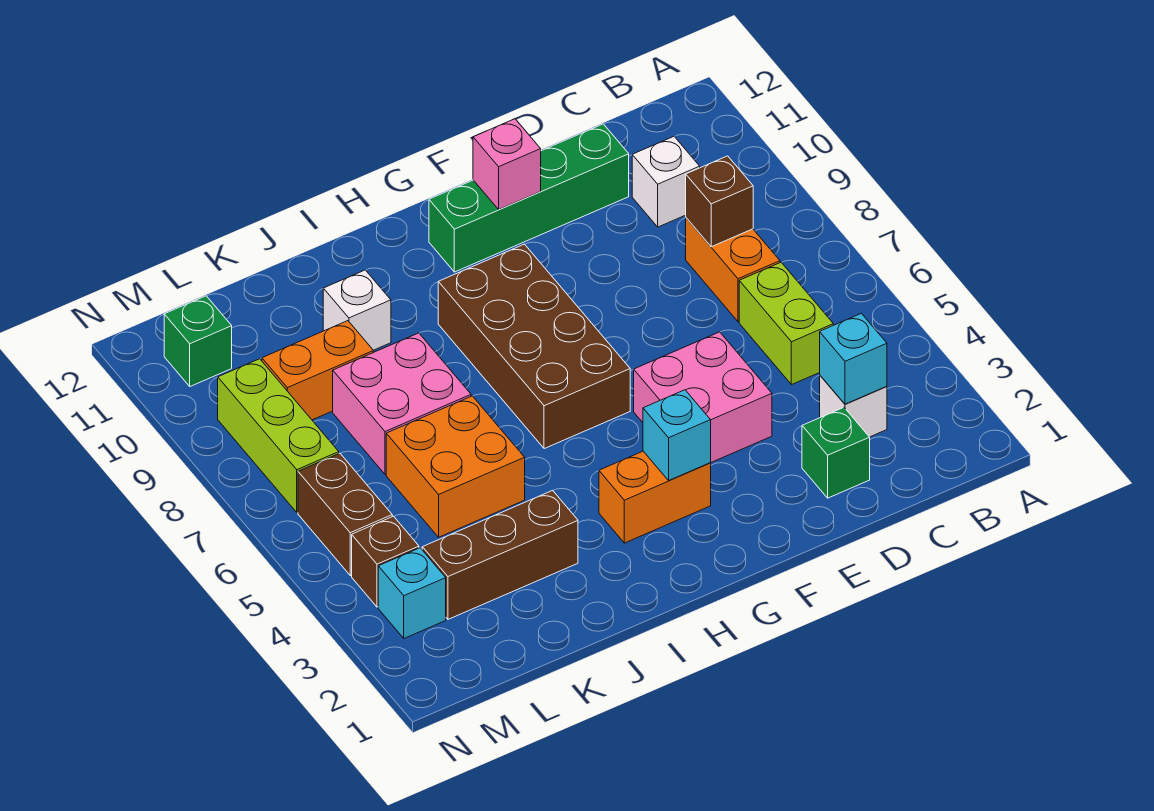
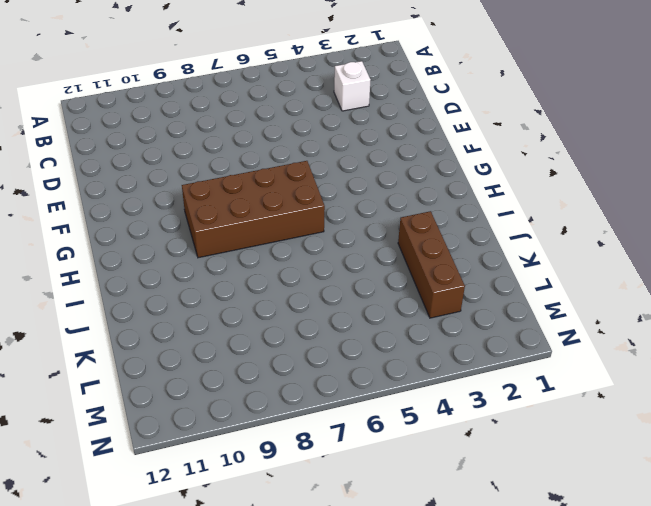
none -> lime 1x2 brick [739,262,833,385]
none -> orange 1x2 brick [686,218,780,322]
none -> white 1x1 brick [632,137,700,227]

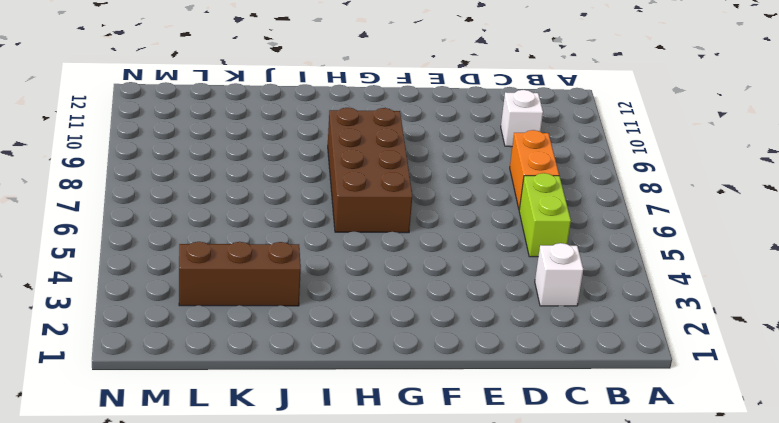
none -> green 1x1 brick [802,408,870,498]
none -> green 1x4 brick [429,124,629,272]
none -> pink 2x2 brick [634,332,772,462]

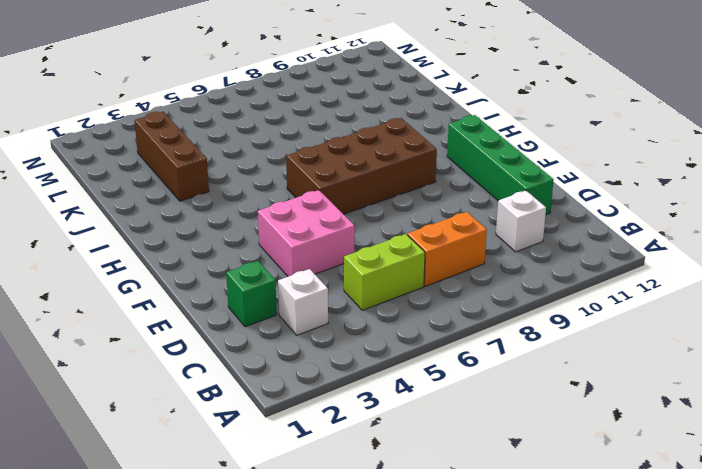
none -> orange 1x2 brick [599,451,711,543]
none -> orange 2x2 brick [386,396,525,537]
none -> pink 2x2 brick [333,333,471,474]

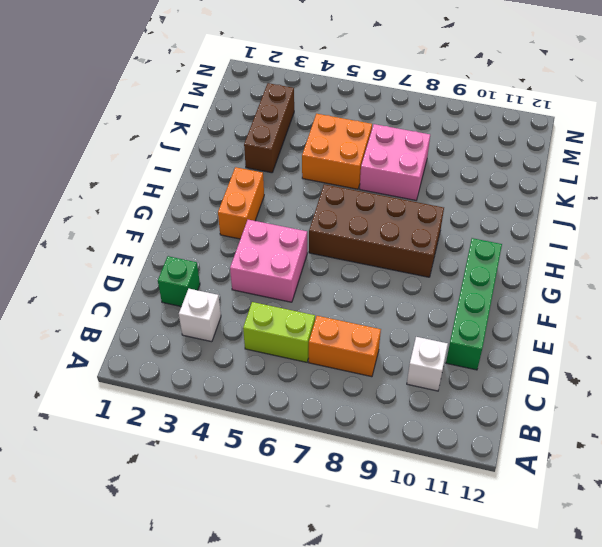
none -> white 1x1 brick [323,270,391,350]
none -> orange 1x2 brick [262,321,373,420]
none -> cyan 1x1 brick [378,548,446,638]

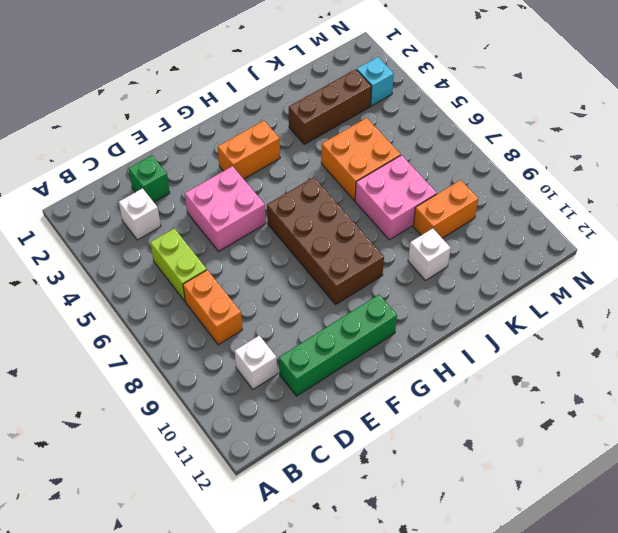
none -> brown 1x1 brick [352,516,419,607]
none -> brown 1x2 brick [298,453,392,576]
none -> lime 1x3 brick [218,359,339,512]

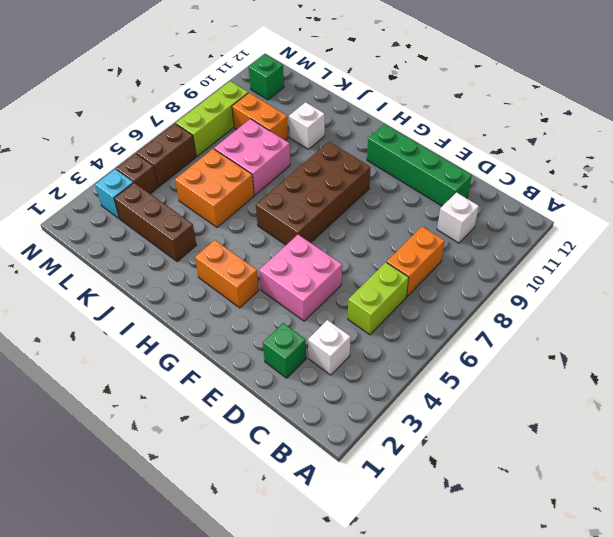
none -> cyan 1x1 brick [820,313,887,404]
none -> brown 1x1 brick [686,156,753,247]
none -> pink 1x1 brick [473,119,541,210]

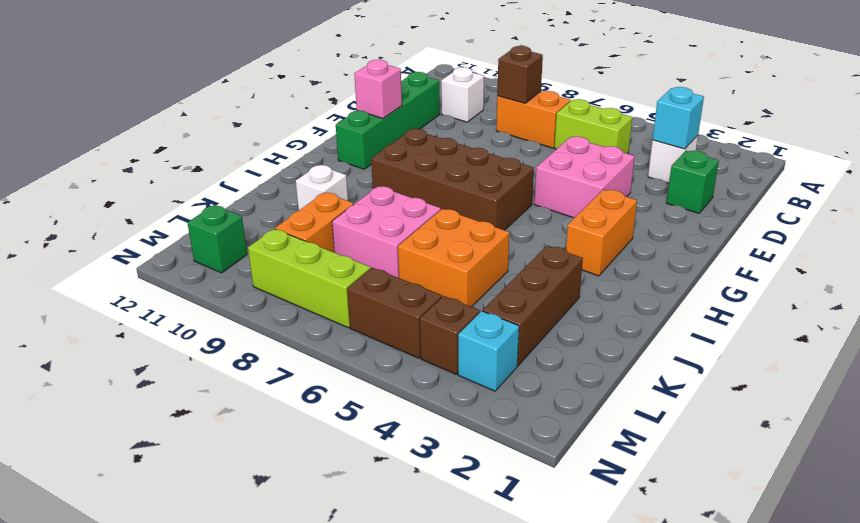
none -> cyan 1x1 brick [643,390,711,481]

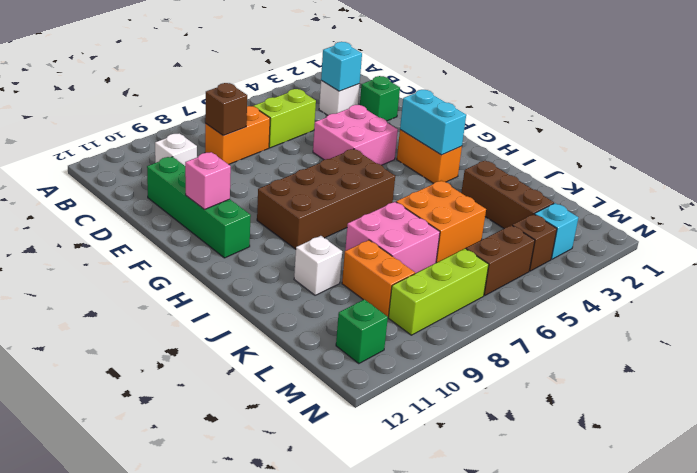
cyan 1x2 brick [400,90,466,155] -> cyan 1x1 brick [643,390,711,481]

